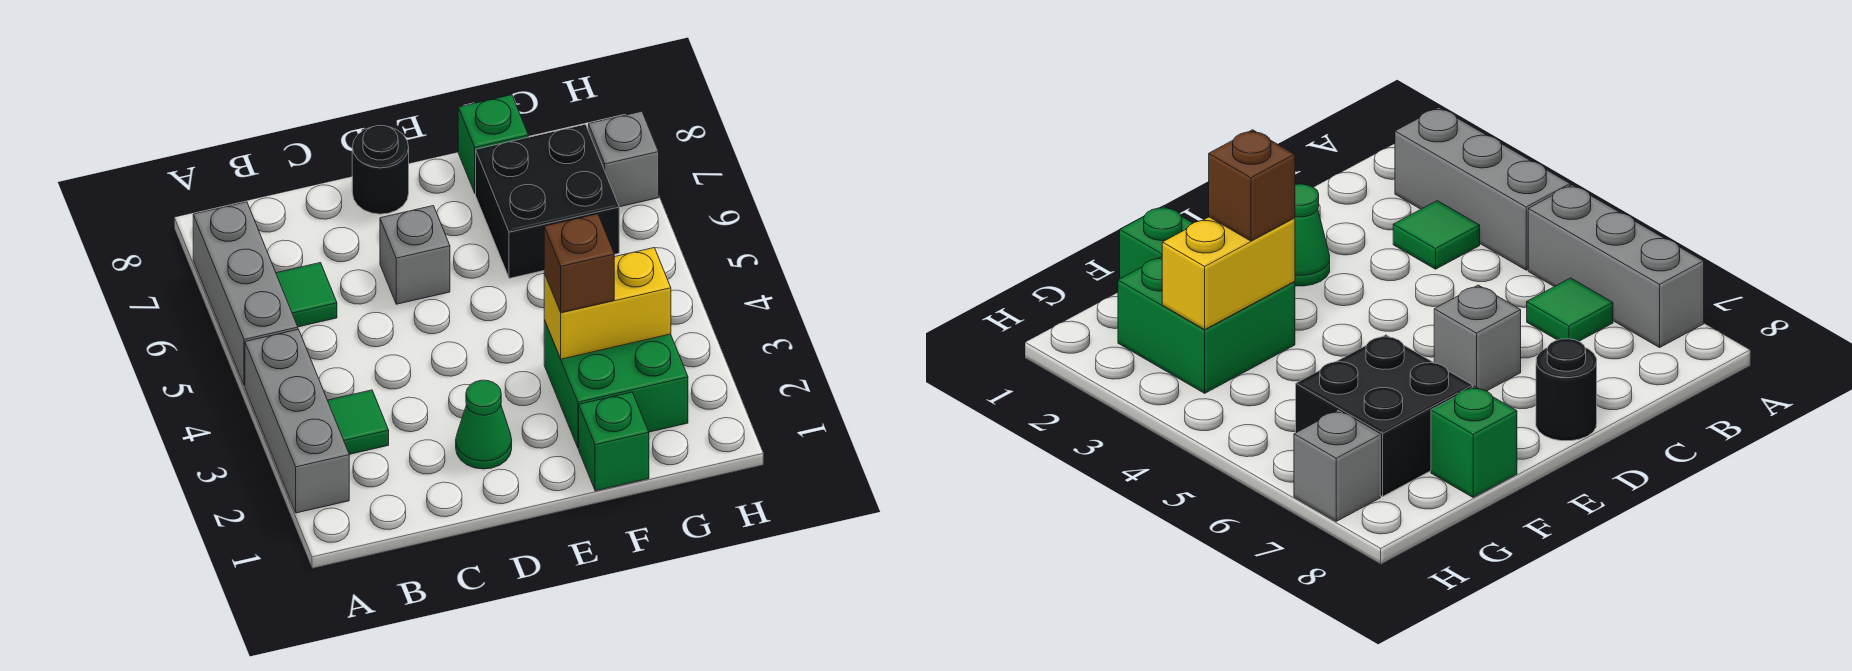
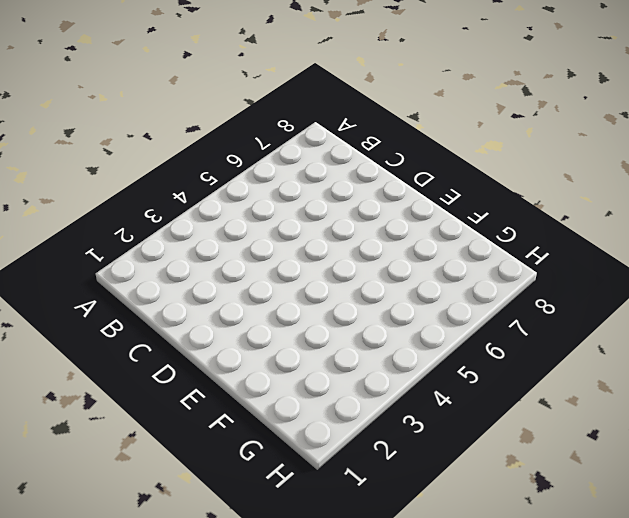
none -> grey 1x3 brick [245,329,349,513]
none -> grey 1x3 brick [193,202,298,386]
none -> green 1x1 tile [327,390,389,454]

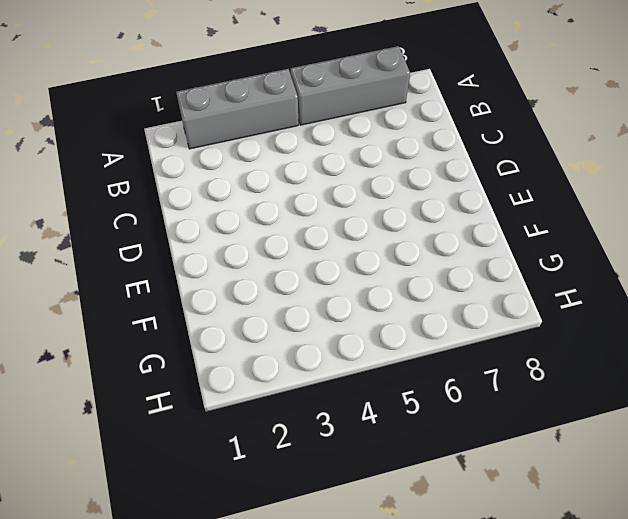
none -> green 1x1 tile [327,390,389,454]
none -> green 1x1 tile [276,263,337,327]
none -> green 1x1 cone [456,380,512,469]

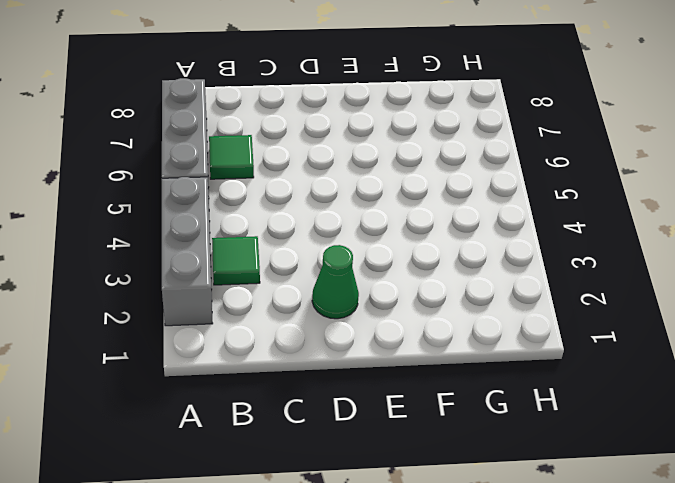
none -> grey 1x1 brick [380,206,450,304]
none -> black 1x1 round brick [352,125,409,214]
none -> green 1x1 brick [579,392,649,491]

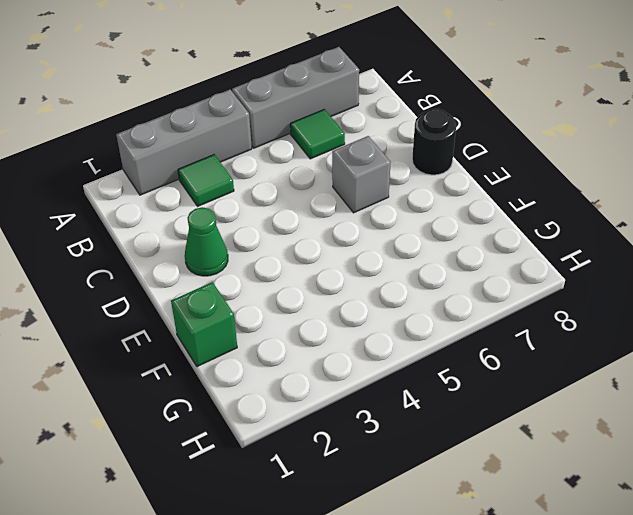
none -> green 2x2 brick [544,320,688,448]
none -> black 2x2 brick [476,124,619,278]
none -> green 1x1 brick [458,95,528,193]

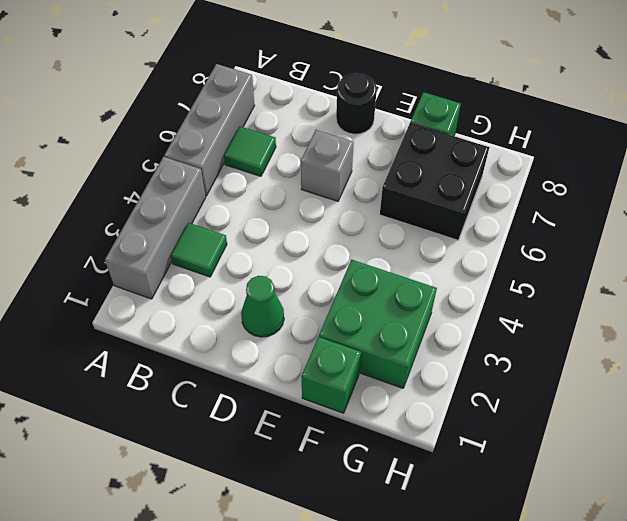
none -> grey 1x1 brick [588,111,659,207]
none -> yellow 1x2 brick [544,248,671,359]
none -> brown 1x1 brick [544,214,614,313]

